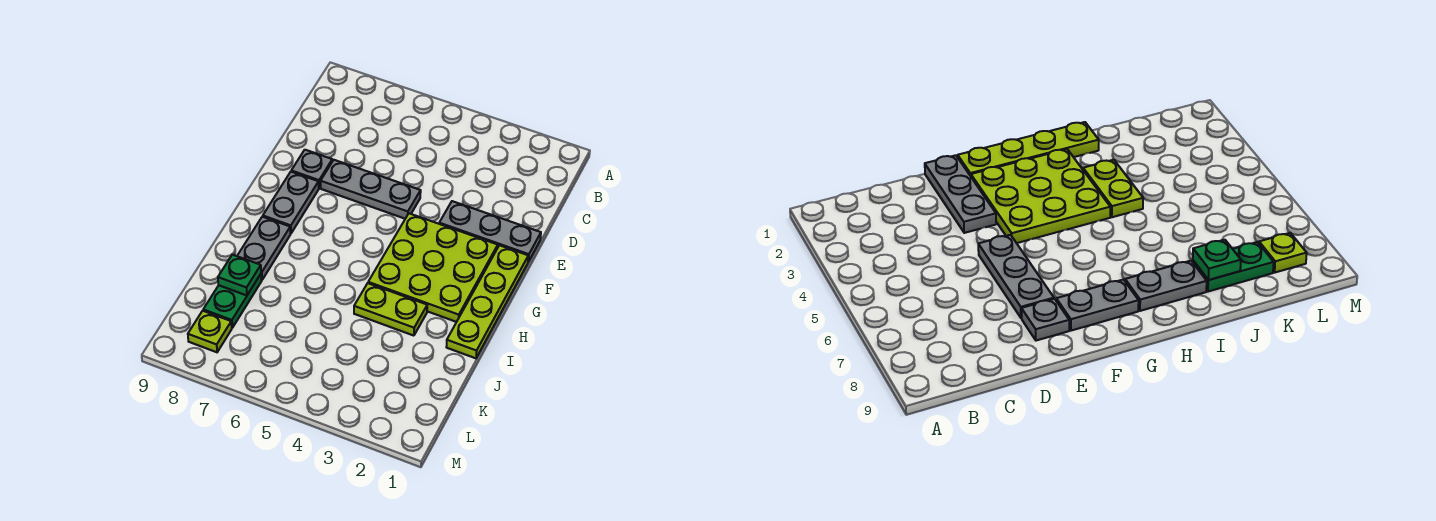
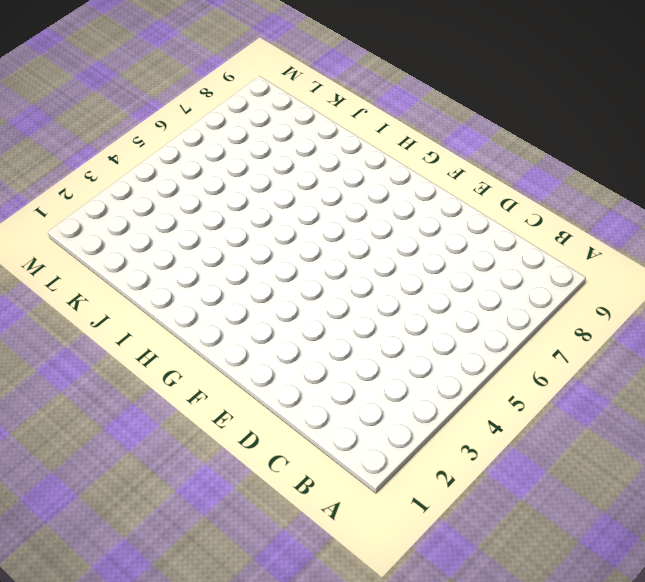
none -> grey 1x3 plate [439,201,541,262]
none -> grey 1x3 plate [321,160,421,219]

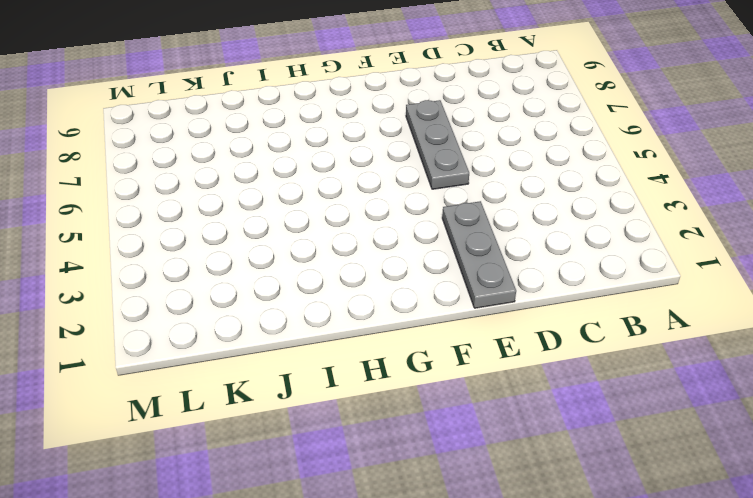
none -> grey 1x1 plate [291,150,332,188]
none -> lime 1x4 plate [447,245,528,358]

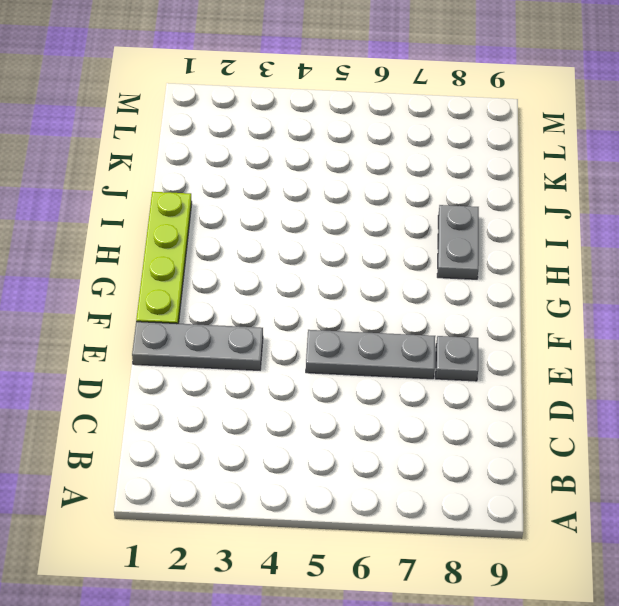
none -> lime 3x3 plate [368,213,498,322]
none -> grey 1x2 plate [263,172,319,233]

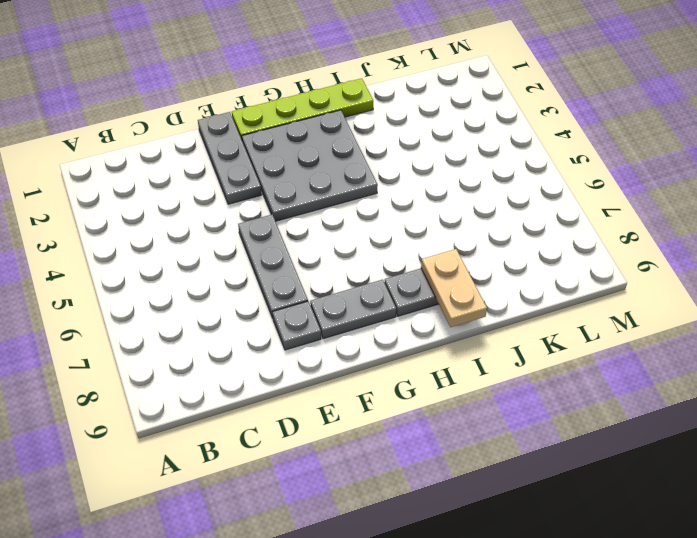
grey 3x3 plate [242,110,378,221] -> lime 3x3 plate [368,213,498,322]
tan 1x2 plate [421,249,487,327] -> none
none -> lime 1x2 plate [354,283,427,336]
none -> green 1x2 plate [203,274,262,328]

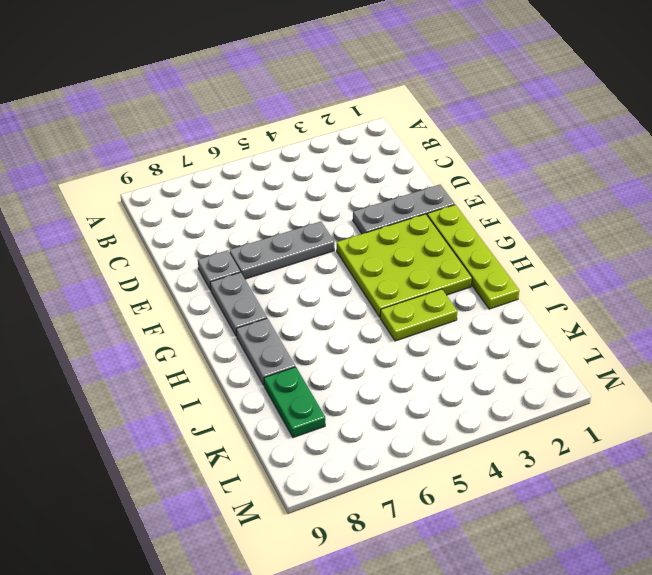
none -> lime 1x1 plate [188,311,232,352]
none -> green 1x1 plate [218,255,261,295]

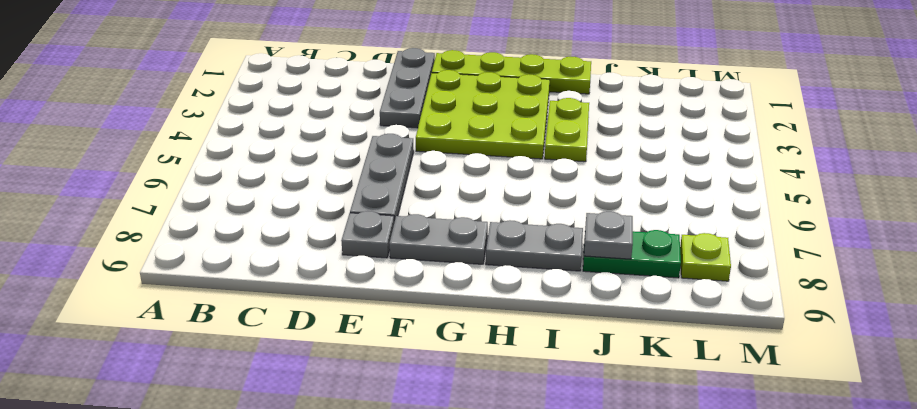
grey 1x1 plate [584,211,633,259] -> green 1x1 plate [218,255,261,295]

